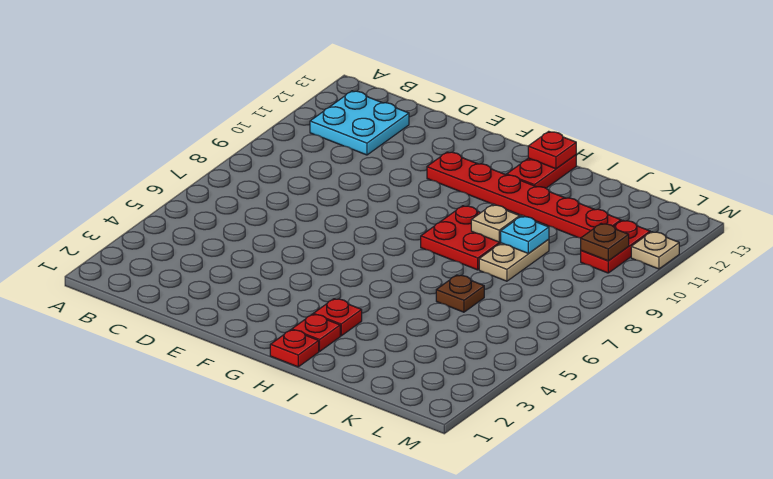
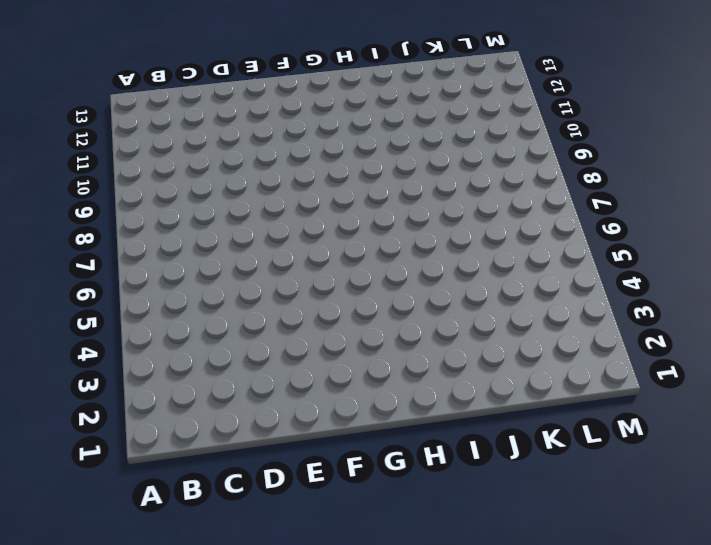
none -> cyan 2x2 plate [310,91,409,155]
none -> red 1x6 plate [427,152,621,238]
none -> red 1x1 plate [270,330,319,367]

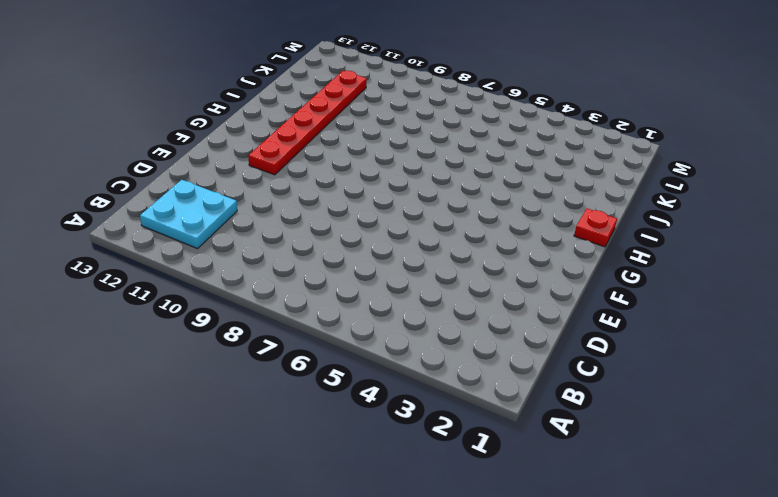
none -> red 1x1 plate [292,314,340,351]
none -> red 1x1 plate [313,299,362,336]
none -> red 2x2 plate [421,206,501,270]

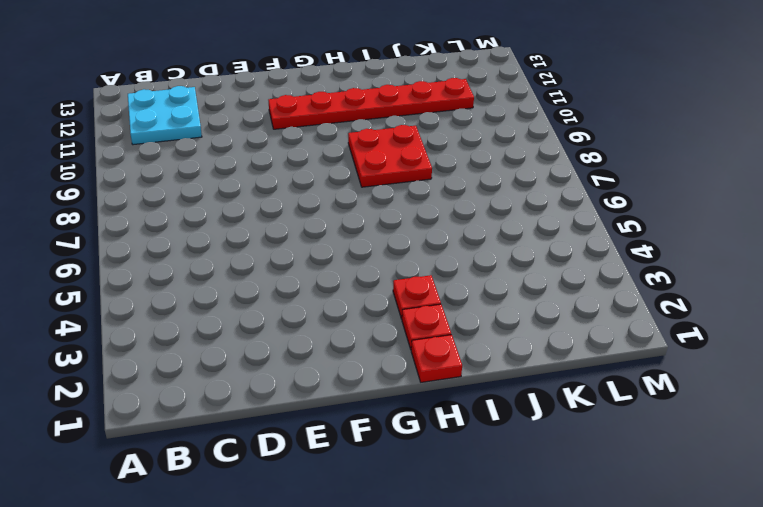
none -> red 1x2 plate [507,155,576,188]
none -> brown 1x1 plate [436,275,484,312]
none -> tan 1x2 plate [479,239,549,281]

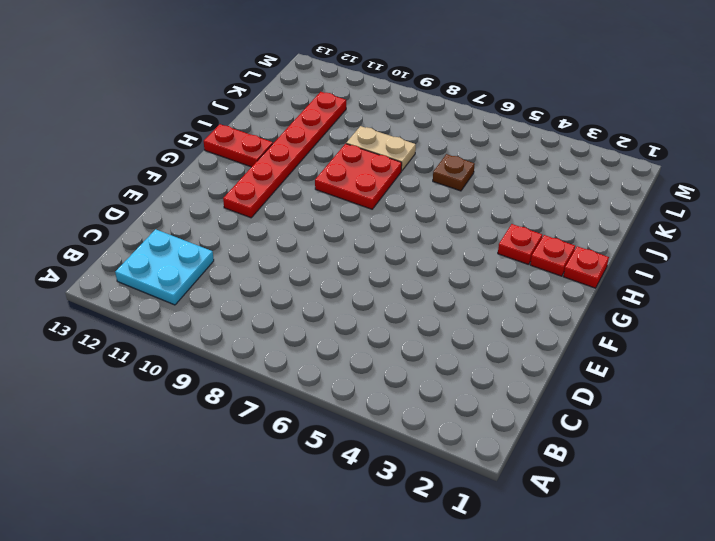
none -> red 1x2 plate [581,220,650,273]
none -> tan 1x1 plate [631,232,679,269]
none -> red 1x1 plate [528,131,576,169]

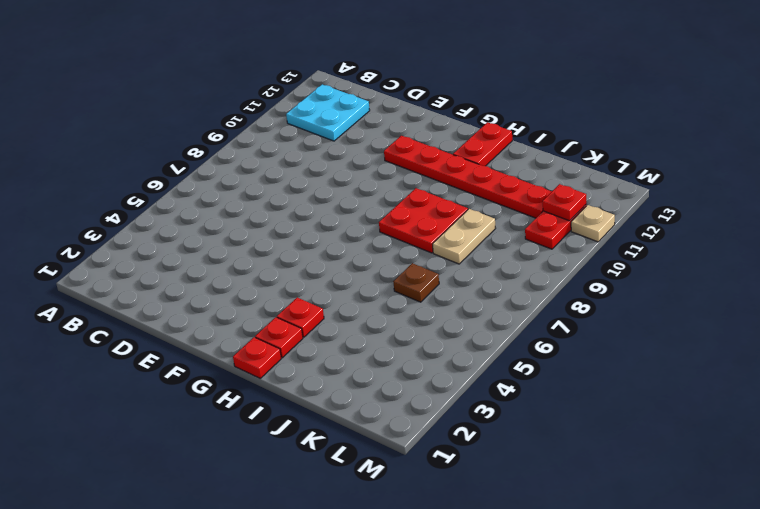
red 1x1 plate [543,184,586,221] -> red 1x1 plate moved to [528,131,576,169]
none -> tan 1x1 plate [471,205,520,242]
none -> cyan 1x1 plate [500,216,549,254]
none -> brown 1x1 plate [581,224,629,261]

